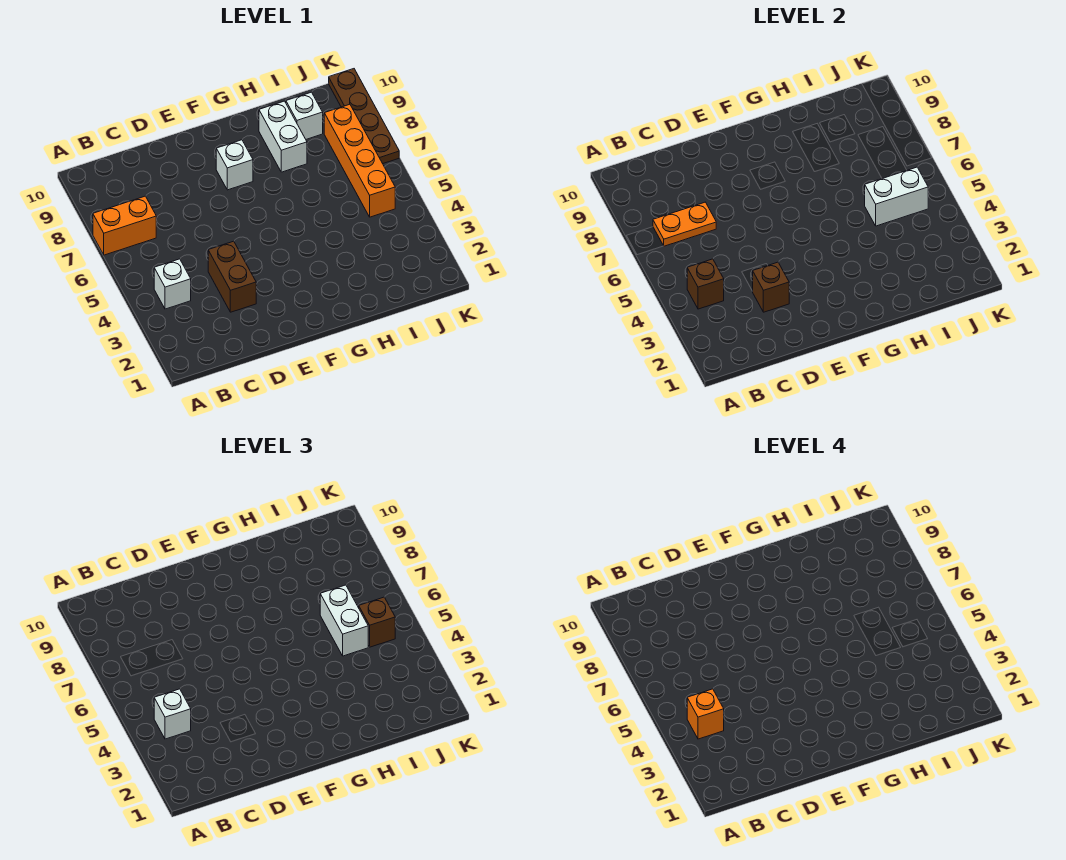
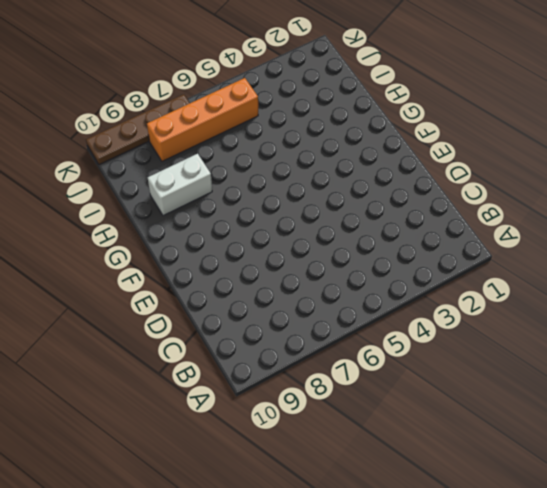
none -> orange 1x2 brick [93,196,156,255]
none -> white 1x1 brick [154,259,191,309]
none -> brown 1x2 brick [208,241,256,312]

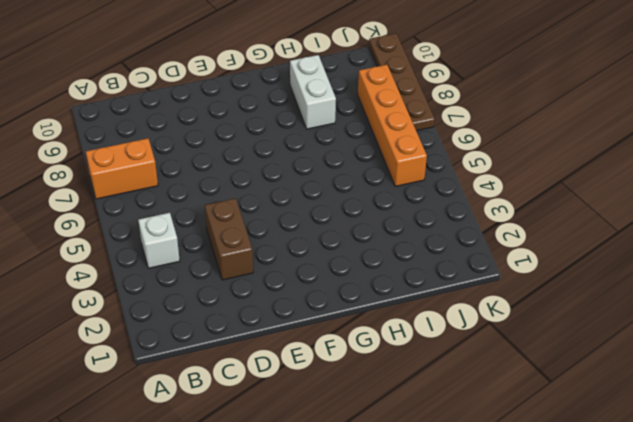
none -> white 1x1 brick [216,140,253,190]
none -> white 1x1 brick [286,92,323,139]
none -> brown 1x1 brick [687,259,724,309]

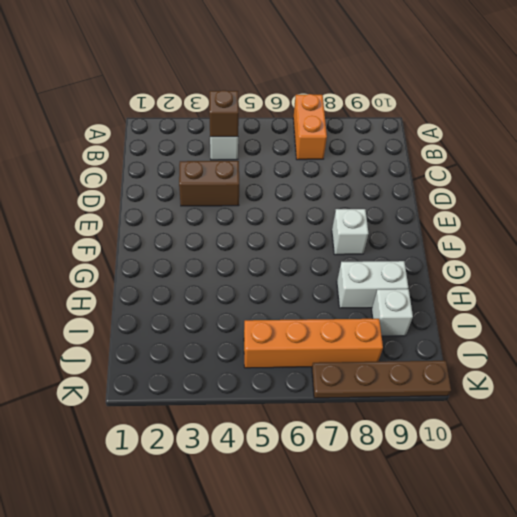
none -> orange 1x2 plate [653,202,716,246]
none -> brown 1x1 brick [753,262,789,312]
none -> white 1x2 brick [865,167,928,226]

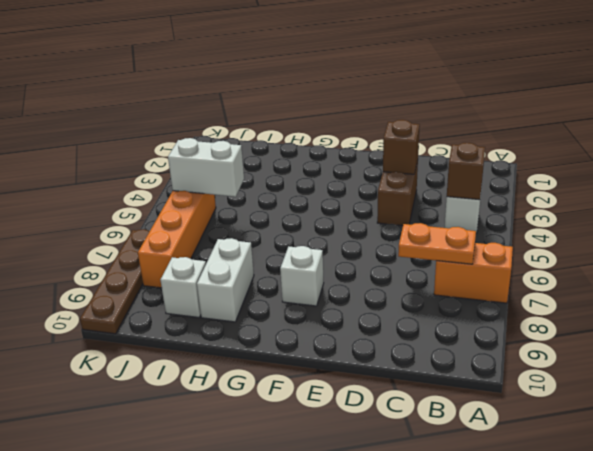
none -> white 1x1 brick [154,689,191,739]
none -> white 1x2 brick [320,585,368,656]
none -> brown 1x1 brick [359,597,395,647]

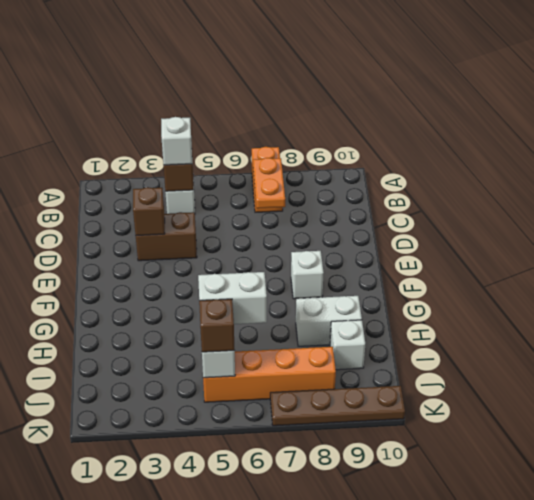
none -> orange 1x1 brick [687,689,724,739]

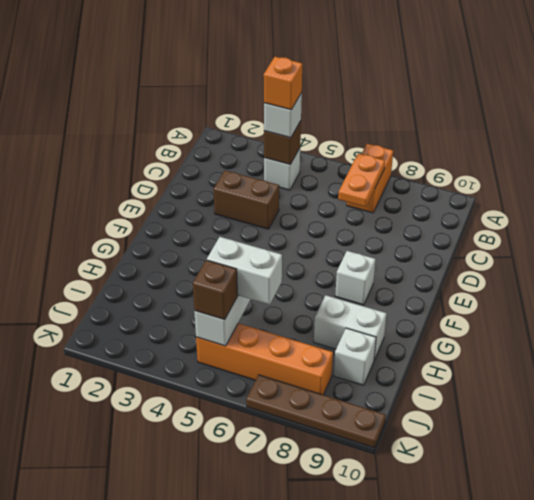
none -> brown 1x1 brick [753,262,789,312]

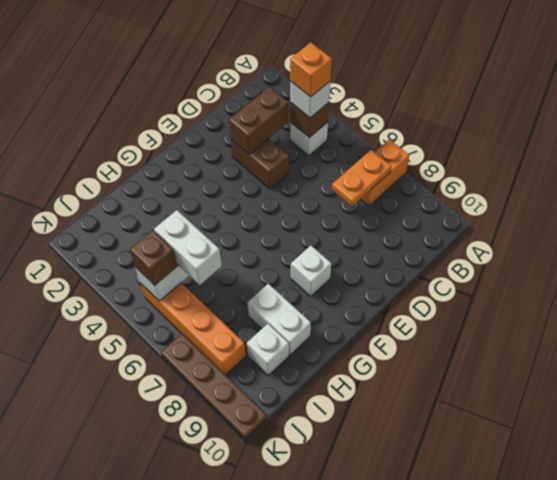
brown 1x2 brick [229,87,289,154] -> brown 1x1 brick [753,262,789,312]

